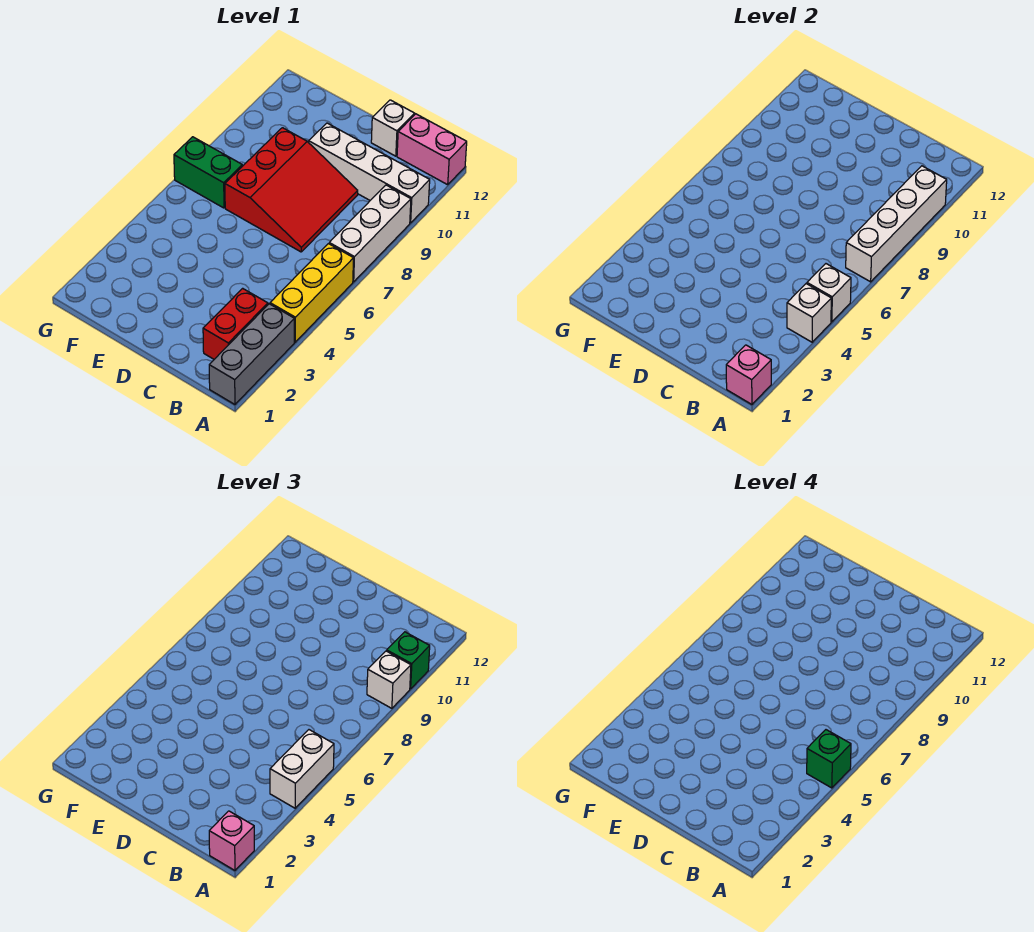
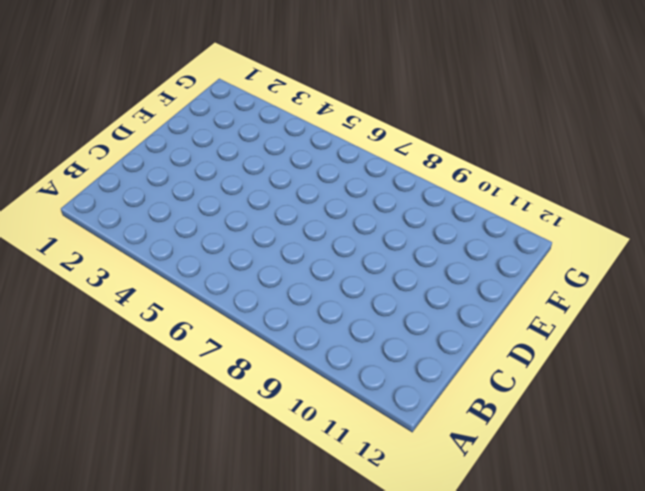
none -> grey 1x3 brick [209,304,295,404]
none -> yellow 1x3 brick [270,244,354,342]
none -> white 1x3 brick [329,185,411,282]

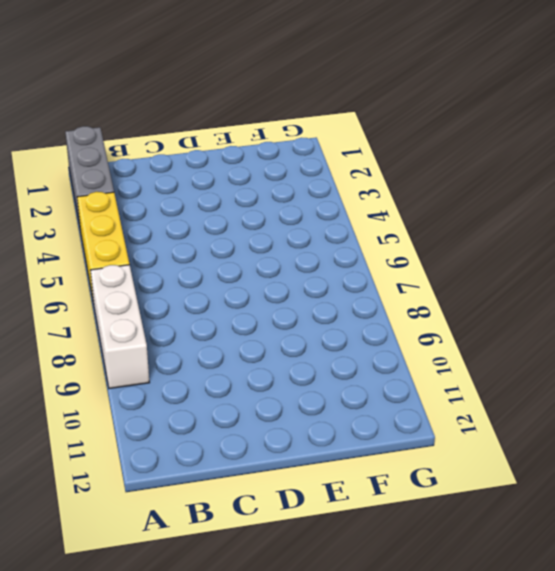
none -> white 1x4 brick [309,123,430,223]
none -> pink 1x2 brick [397,114,467,185]
none -> red 1x2 brick [203,288,268,359]

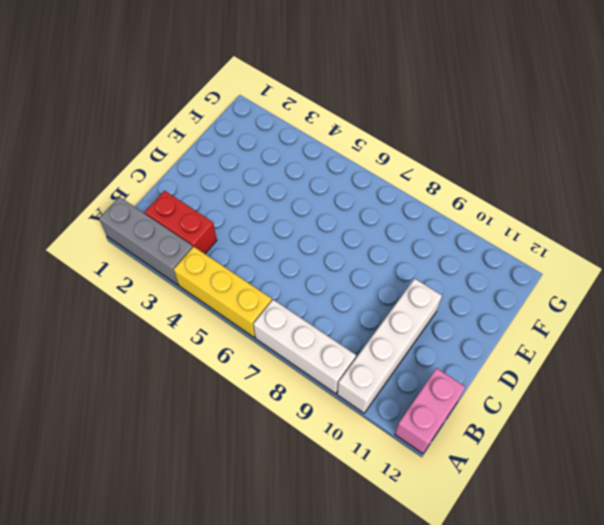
none -> red 3x3 slope [225,128,358,252]
none -> white 1x1 brick [371,100,415,156]
none -> green 1x2 brick [174,137,242,208]

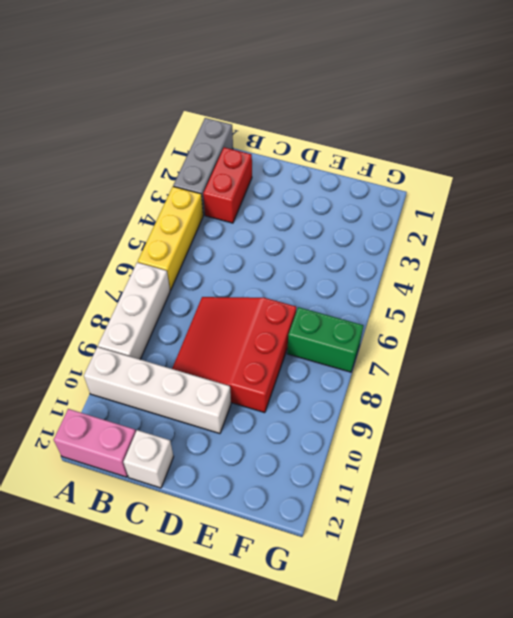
none -> pink 1x1 brick [726,345,771,404]
none -> white 1x1 brick [787,284,831,342]
none -> white 1x1 brick [807,264,851,322]

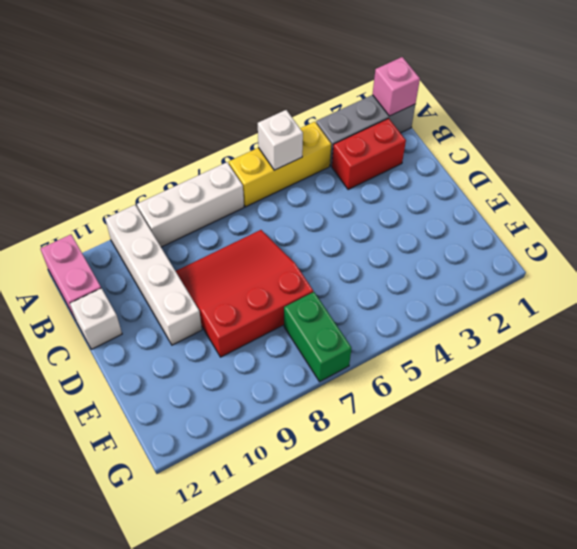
none -> white 1x1 brick [787,284,831,342]
none -> white 1x4 brick [846,166,947,282]
none -> pink 1x1 brick [209,811,254,870]

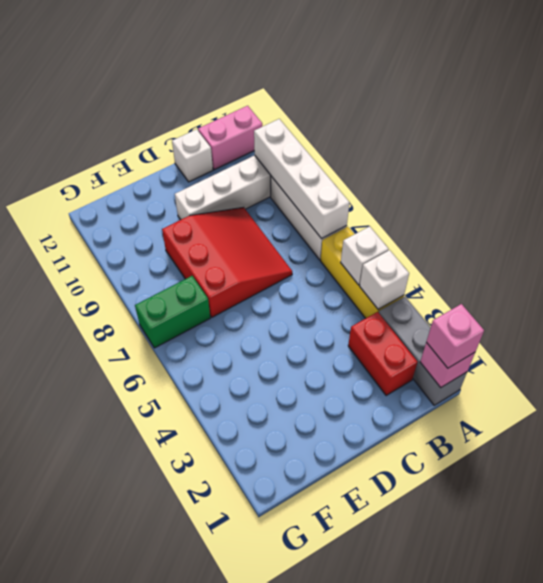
none -> white 1x2 brick [270,730,334,808]
none -> white 1x1 brick [367,651,411,708]
none -> green 1x1 brick [387,632,430,689]

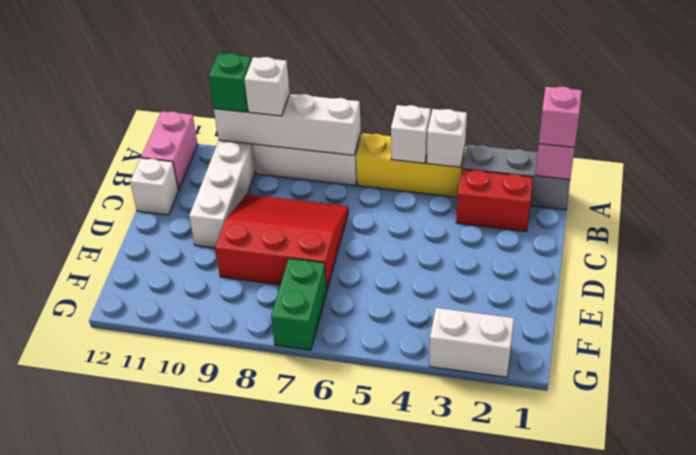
white 1x2 brick [429,308,514,377] -> white 1x2 brick moved to [270,730,334,808]
none -> green 1x1 brick [807,730,851,788]

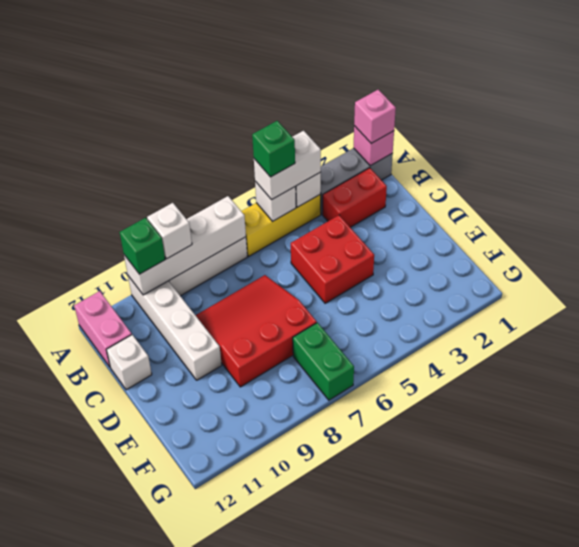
red 2x2 brick [291,215,374,303] -> none

